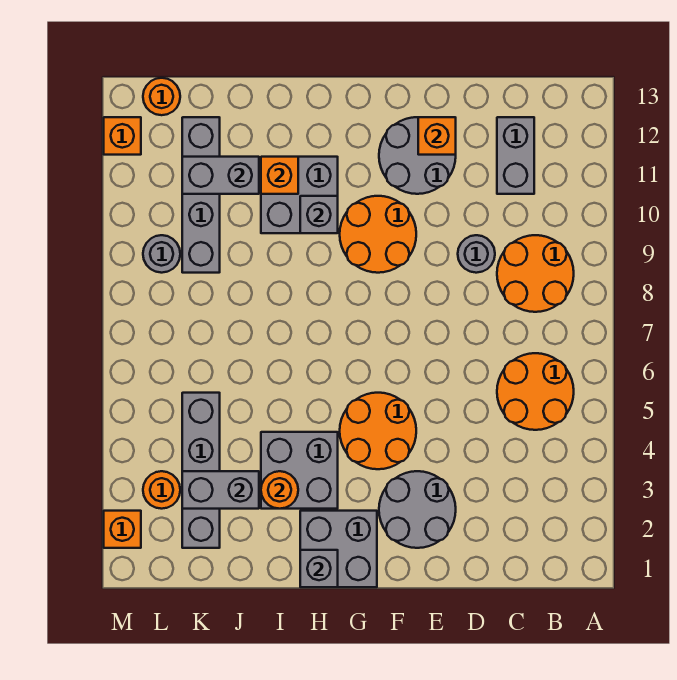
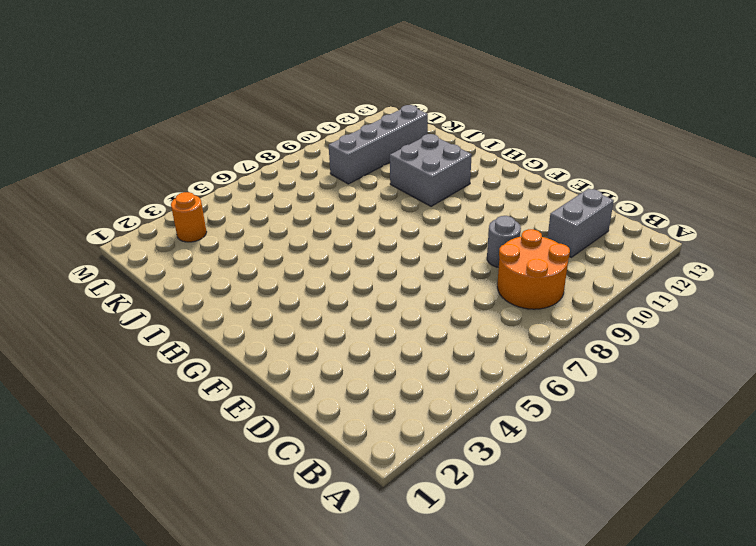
none -> orange 2x2 round brick [497,353,574,430]
none -> grey 2x2 round brick [379,471,456,548]
none -> grey 2x2 round brick [379,117,456,194]

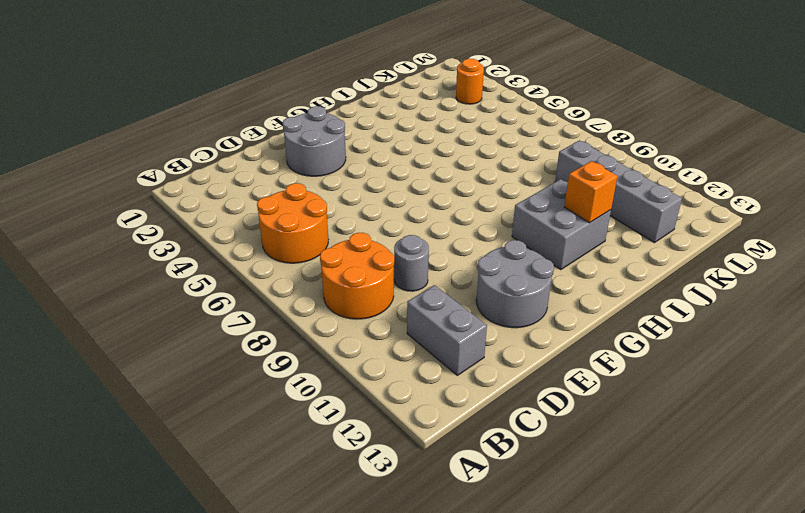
none -> orange 2x2 round brick [340,393,416,469]
none -> orange 2x2 round brick [340,196,416,273]
none -> grey 2x2 brick [300,511,377,587]

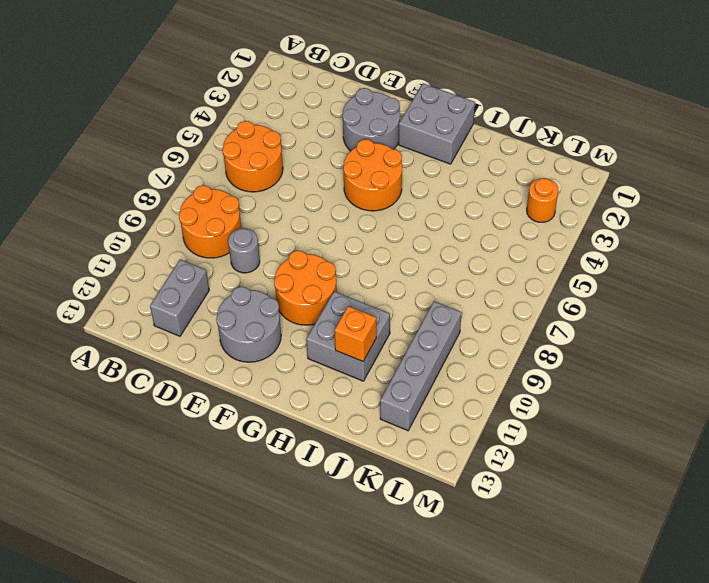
none -> grey 2x2 brick [261,432,338,509]
none -> grey 1x4 brick [182,393,220,548]
none -> grey 1x1 round brick [143,235,180,273]

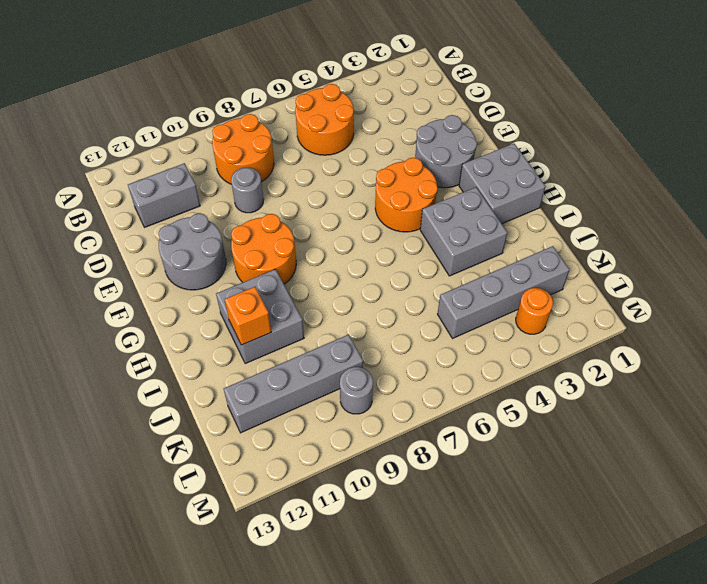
none -> orange 1x1 round brick [143,78,180,115]
none -> orange 1x1 brick [104,511,141,548]
none -> orange 1x1 brick [104,117,141,155]

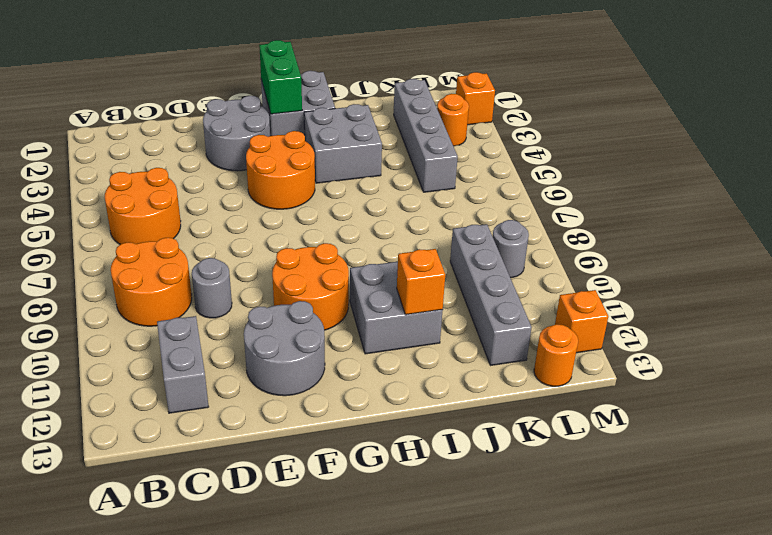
green 1x2 brick [259,40,302,114] -> none
none -> orange 1x1 brick [418,117,456,155]
none -> grey 1x1 brick [300,550,338,587]
none -> grey 1x1 brick [300,196,338,233]

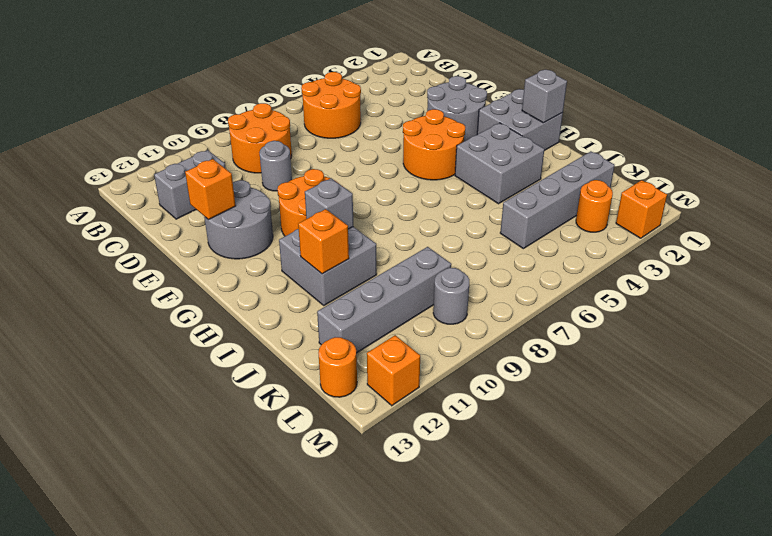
none -> orange 1x1 round brick [261,471,298,509]
none -> grey 1x2 brick [182,471,259,509]
none -> grey 1x2 brick [182,157,259,194]

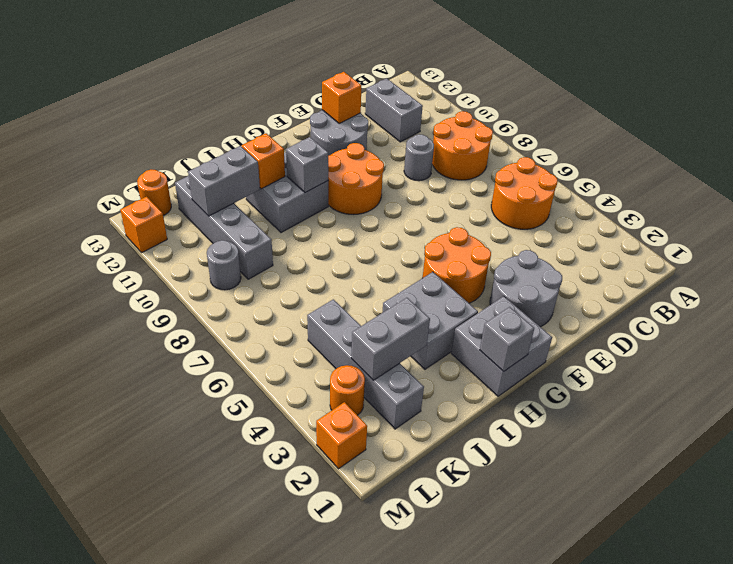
none -> orange 1x1 round brick [261,471,298,509]

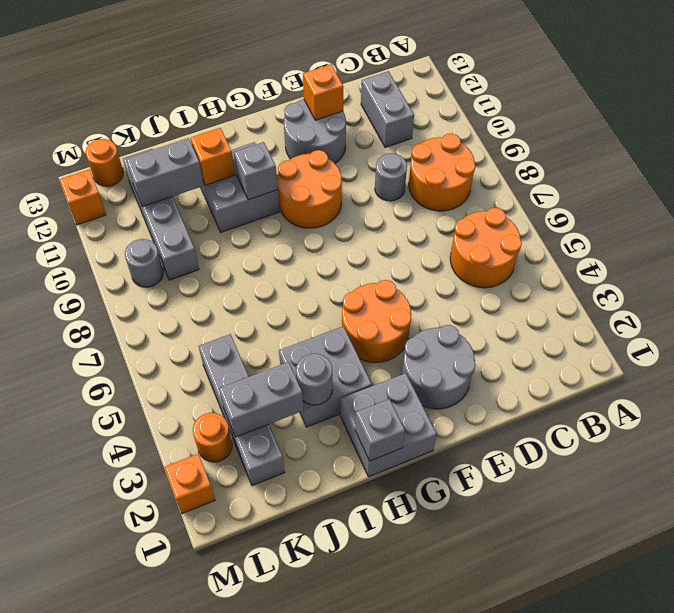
grey 1x1 round brick [296,354,332,405] -> orange 1x1 round brick [261,471,298,509]

